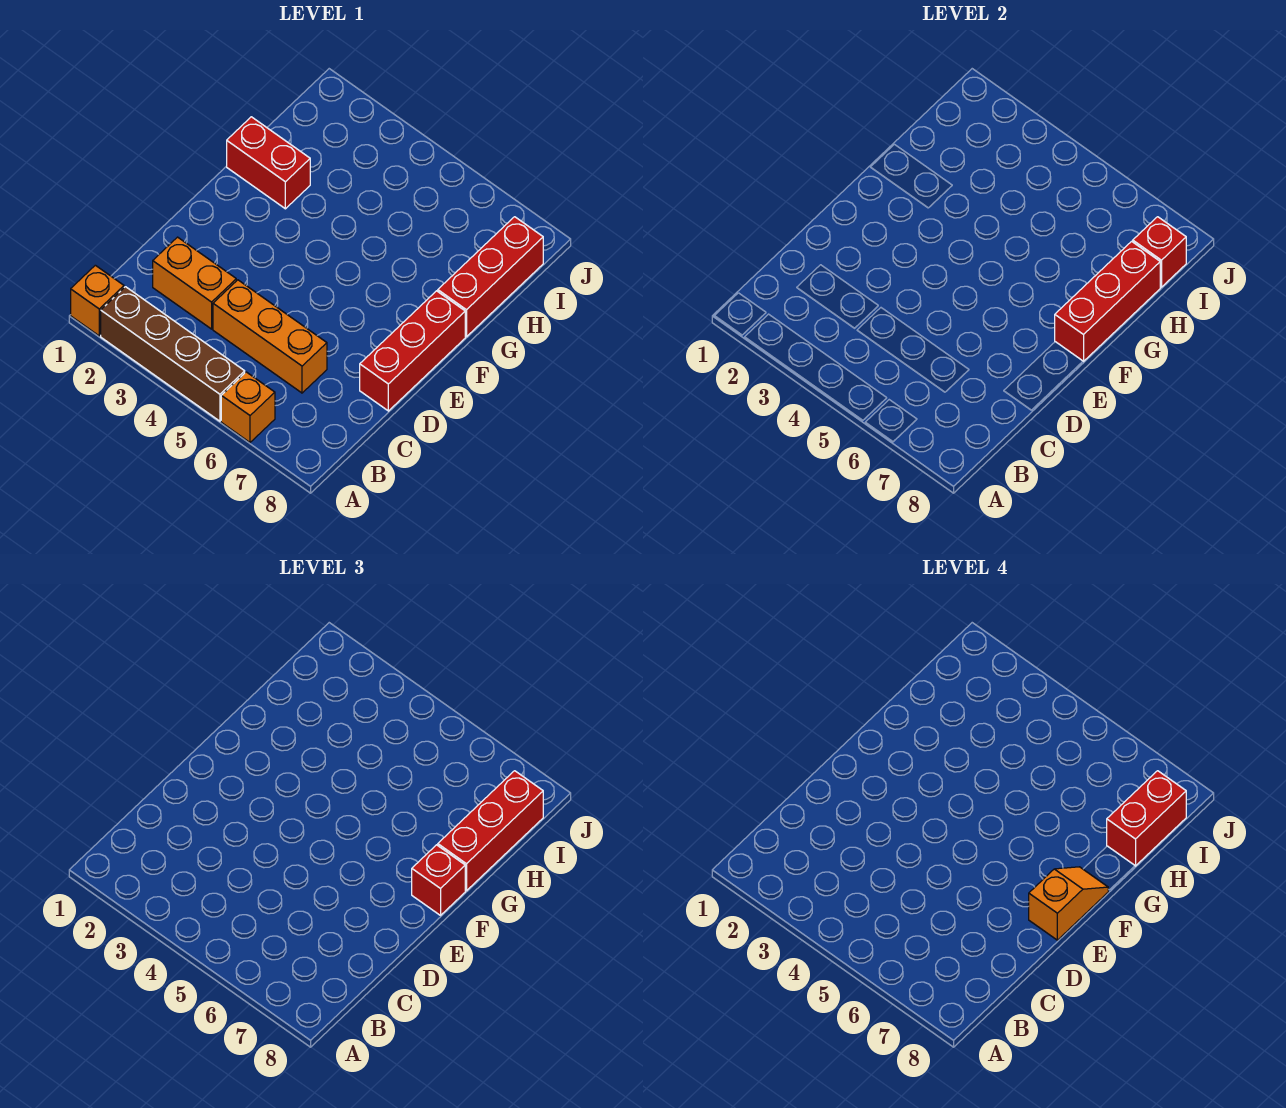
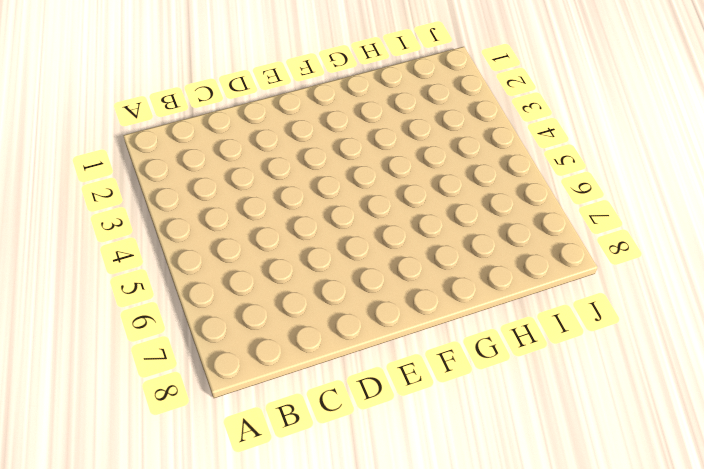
none -> orange 1x1 brick [71,265,124,336]
none -> brown 1x4 brick [101,287,245,421]
none -> orange 1x1 brick [221,372,275,442]

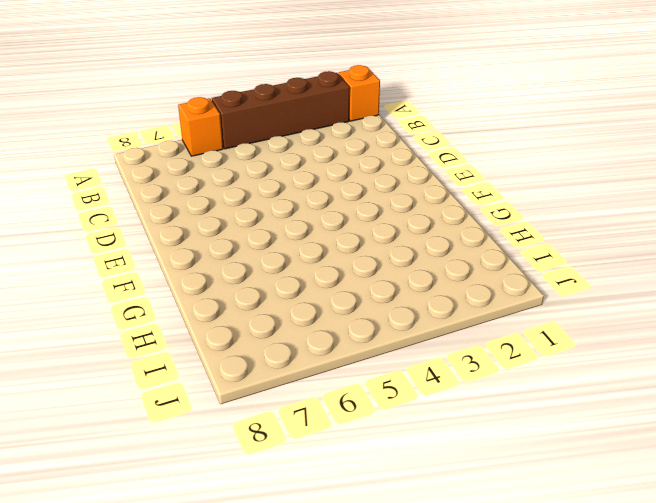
none -> orange 1x2 brick [153,237,236,329]
none -> orange 1x3 brick [213,280,327,393]
none -> red 1x3 brick [360,291,465,411]

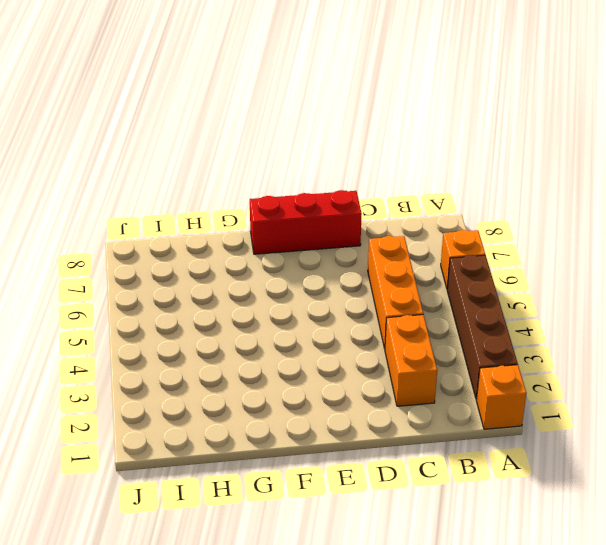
none -> red 1x2 brick [227,117,310,209]
none -> red 1x3 brick [438,217,543,337]
none -> red 1x3 brick [1055,241,1160,361]

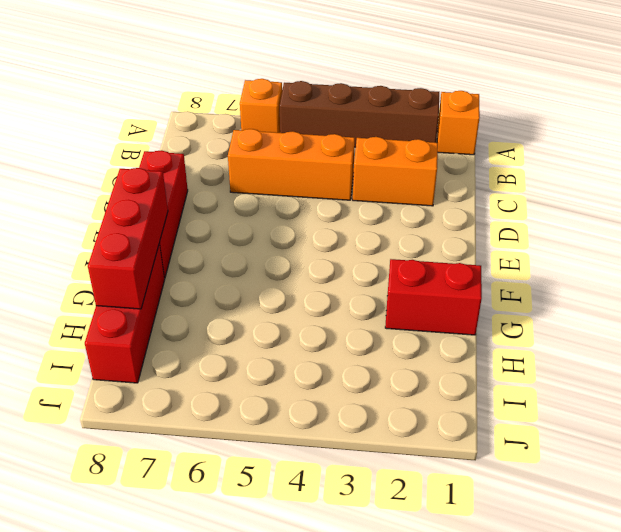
none -> red 1x1 brick [1133,217,1186,287]
none -> red 1x1 brick [412,845,465,915]
none -> red 1x3 brick [438,771,543,891]

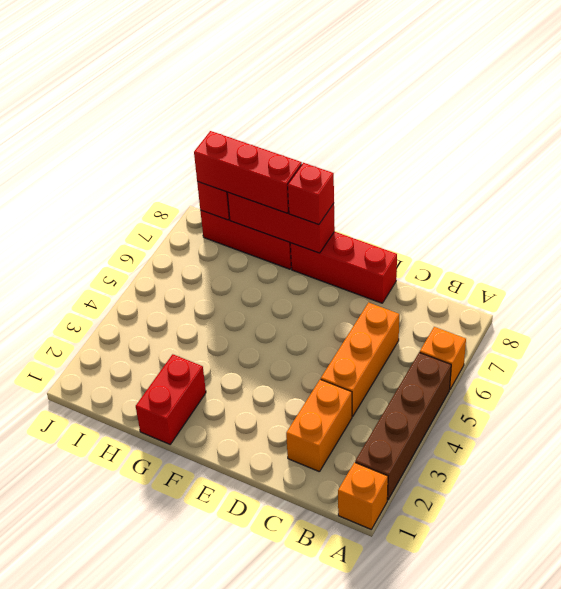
none -> orange 1x2 slope [1029,867,1108,940]
none -> red 1x2 brick [1107,771,1186,866]

